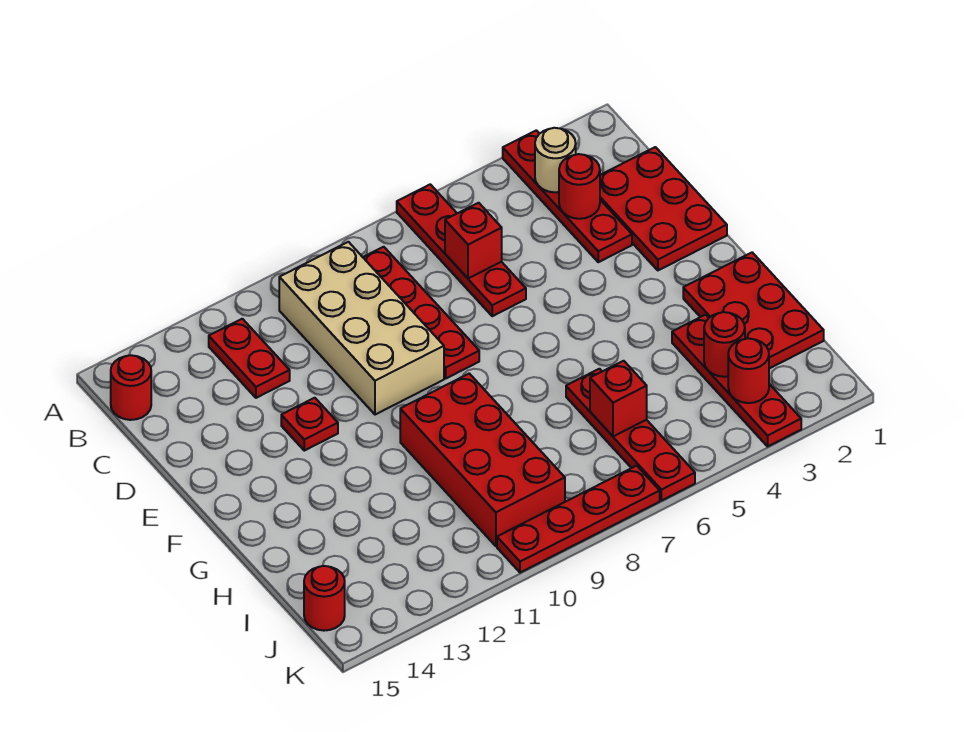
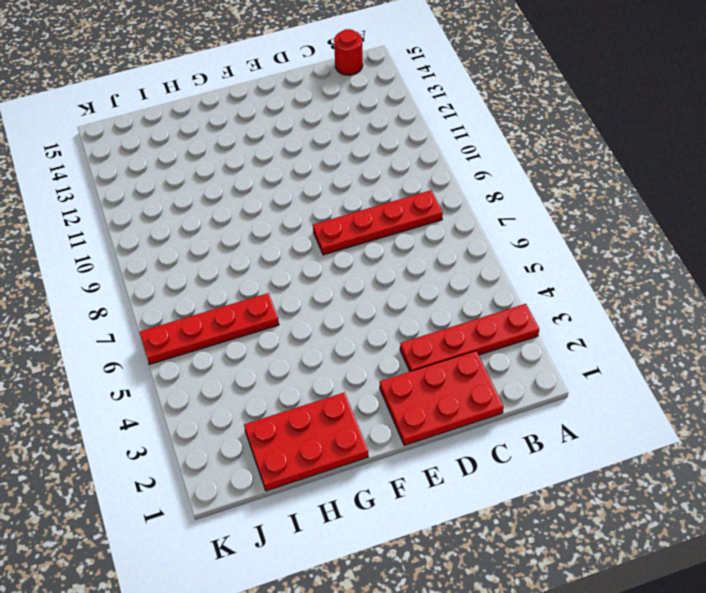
none -> red 1x4 plate [397,184,526,316]
none -> tan 2x4 brick [279,242,444,415]
none -> red 1x2 plate [209,319,290,398]

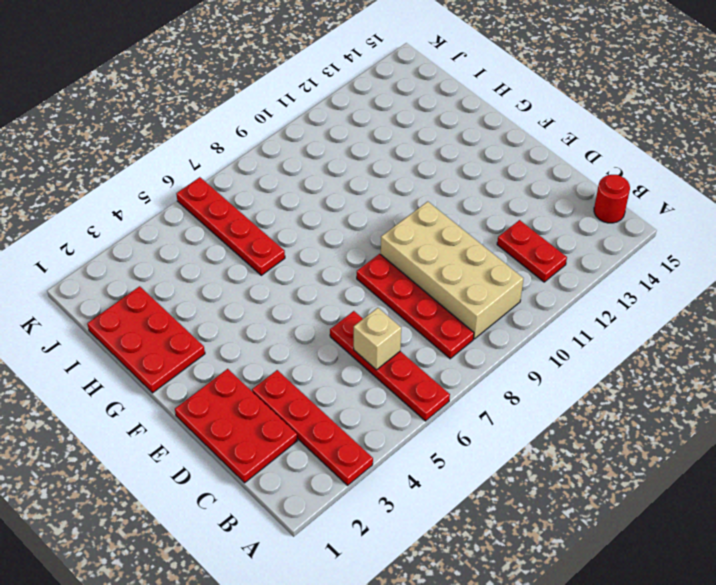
tan 1x1 brick [354,308,401,370] -> red 1x1 brick [445,203,502,279]
none -> red 1x1 plate [281,398,338,451]
none -> red 2x4 brick [400,374,565,546]
none -> red 1x4 plate [672,315,801,446]

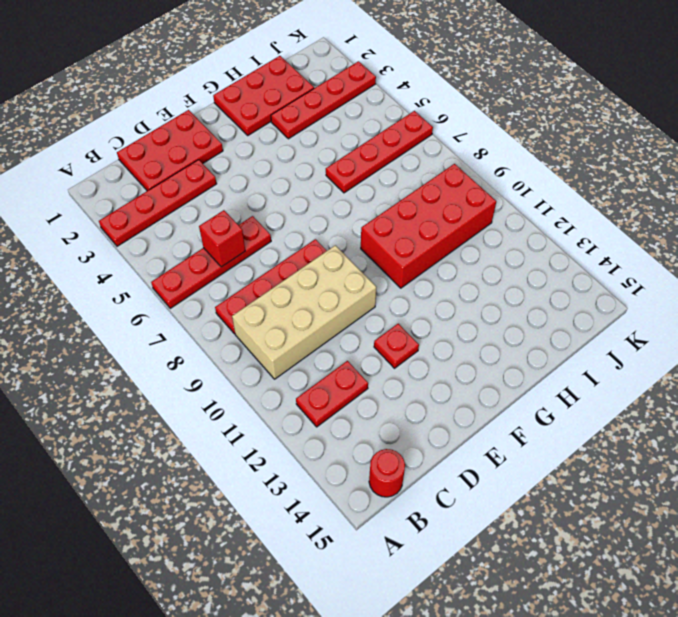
none -> red 1x1 round brick [304,566,345,631]
none -> red 1x4 plate [497,466,660,573]
none -> tan 1x1 round brick [535,128,576,192]

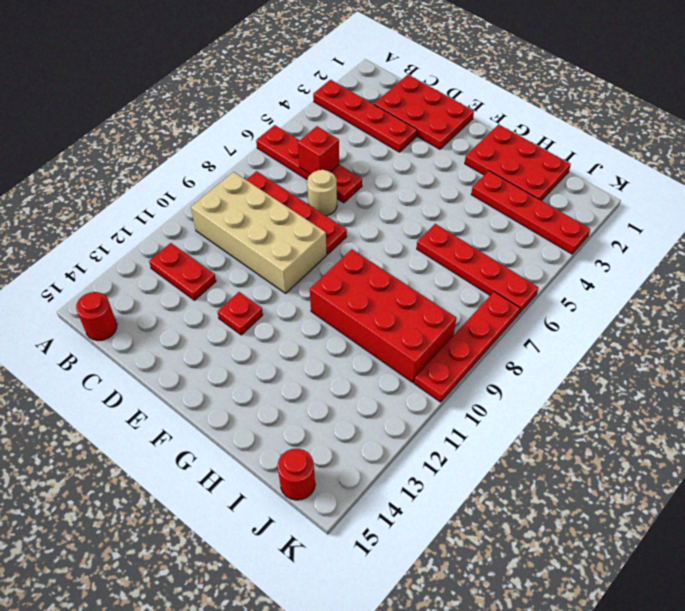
tan 1x1 round brick [307,170,337,216] -> tan 1x1 round brick moved to [535,128,576,192]
none -> red 1x1 round brick [559,154,600,219]
none -> red 1x1 round brick [704,312,745,377]
none -> red 1x1 brick [590,361,647,437]

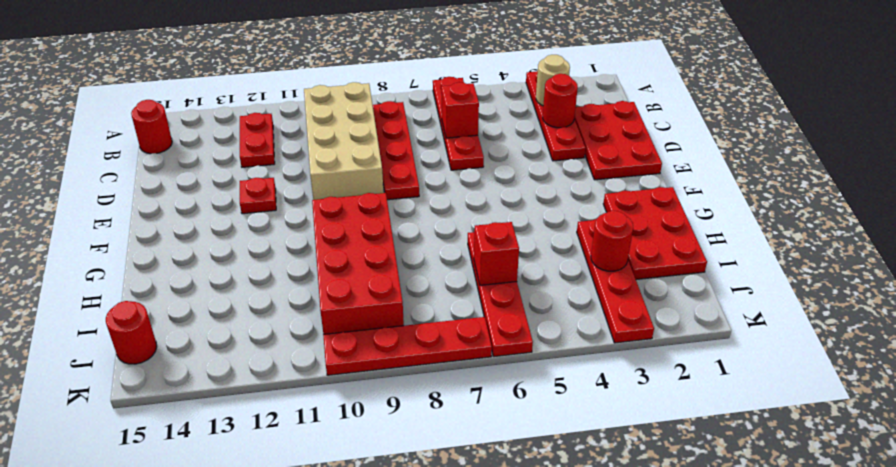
none -> red 1x1 round brick [728,338,769,403]

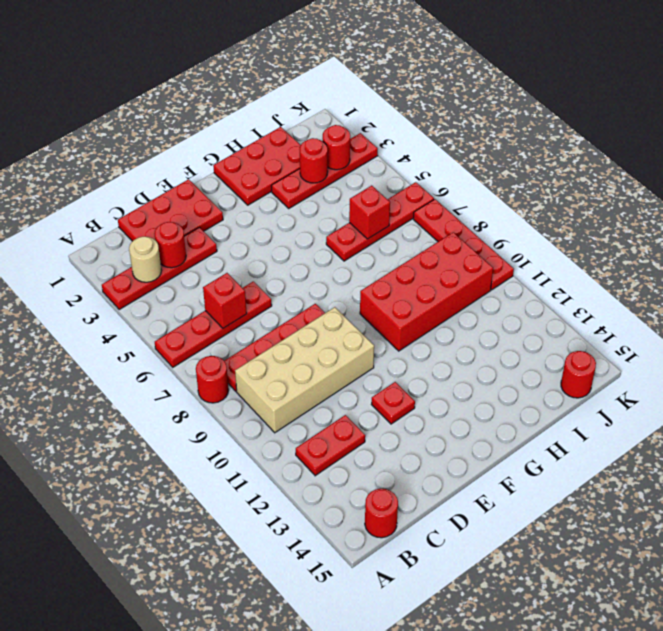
red 1x1 round brick [196,356,229,403] -> none

